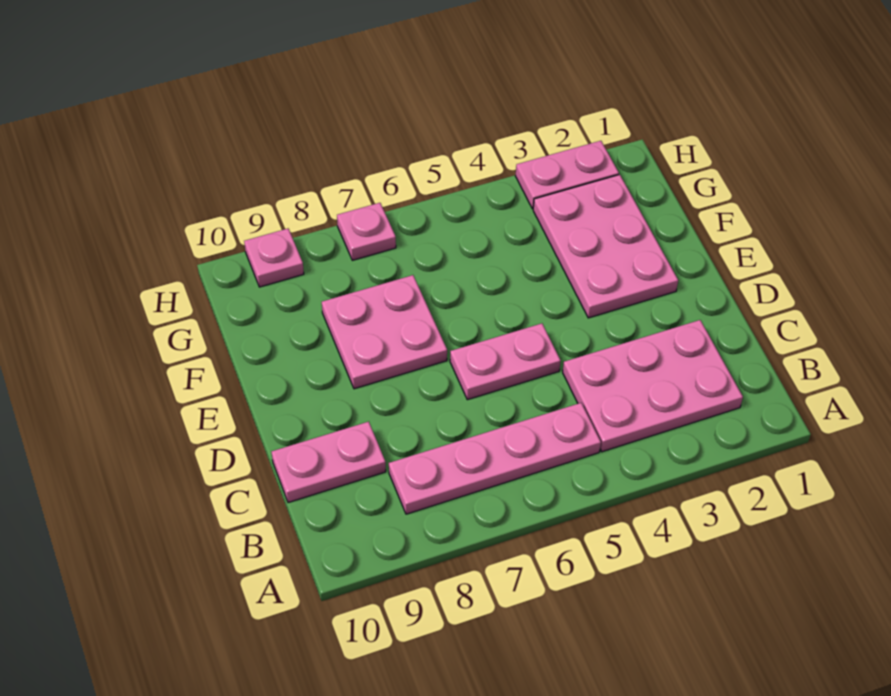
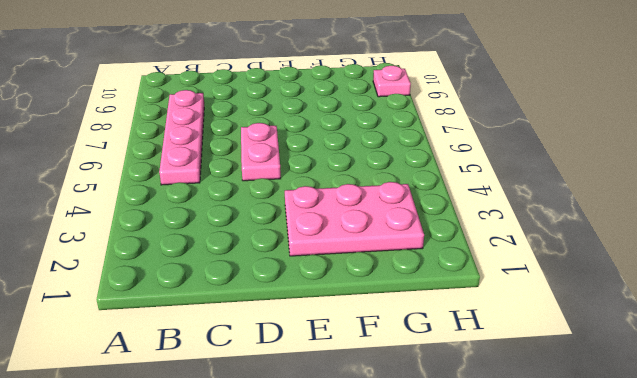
none -> pink 2x3 plate [563,320,743,452]
none -> pink 1x2 plate [272,422,386,503]

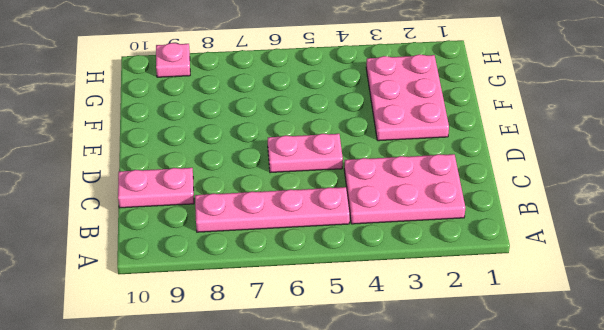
none -> pink 2x2 plate [322,275,447,389]
none -> pink 1x2 plate [515,141,619,209]

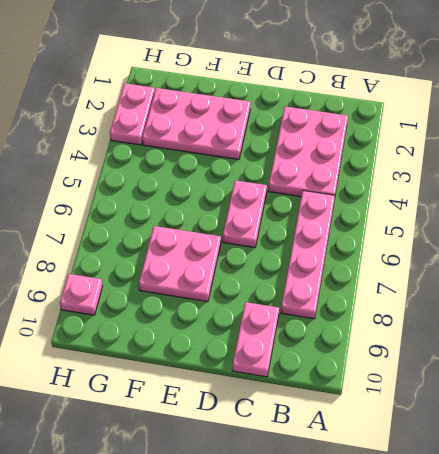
none -> pink 1x1 plate [337,203,396,260]

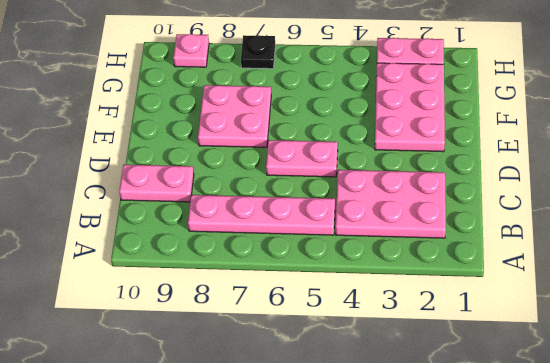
black 1x1 plate [241,35,275,69] -> pink 1x1 plate [337,203,396,260]

